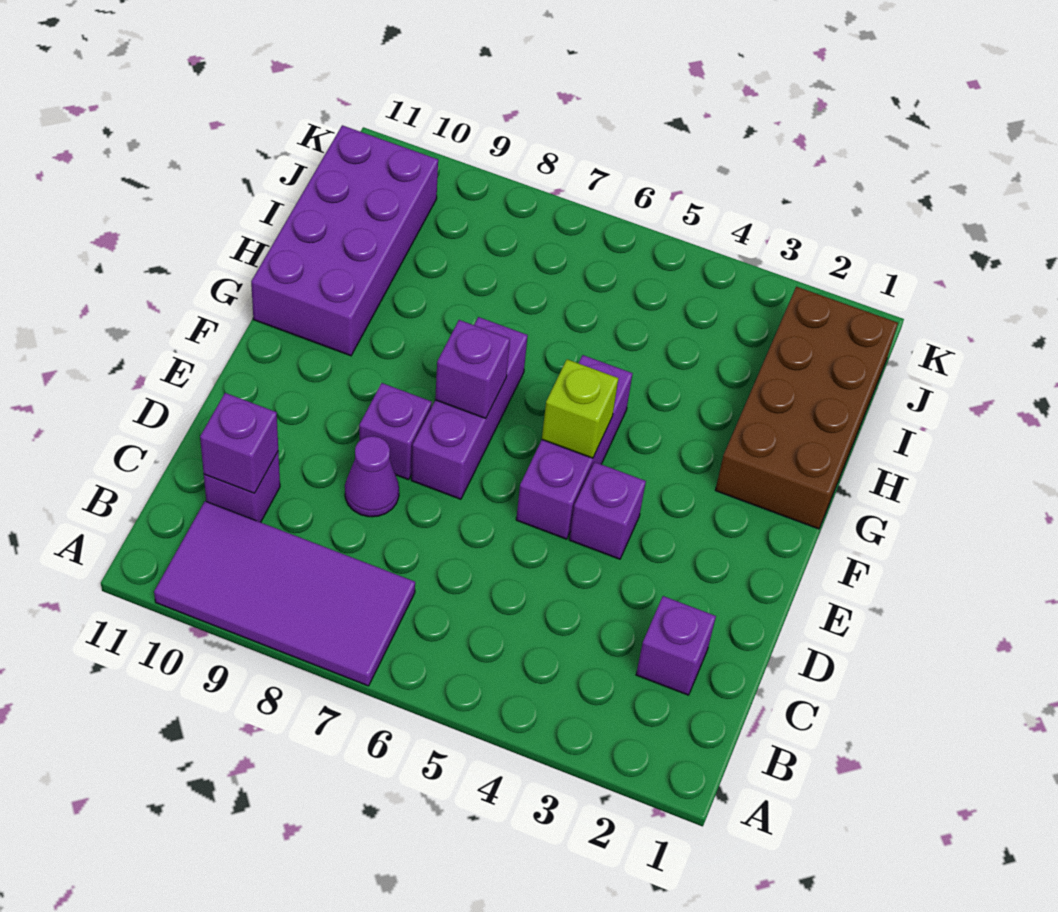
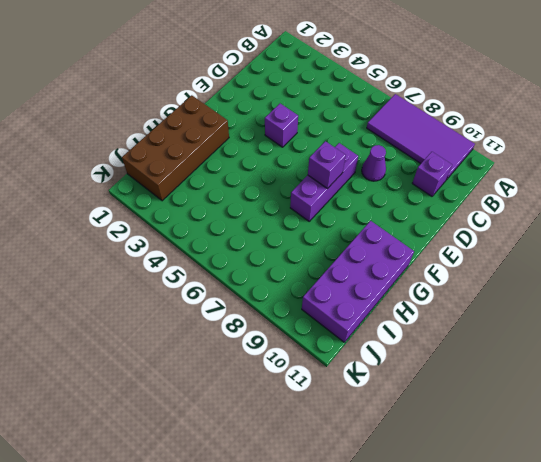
none -> purple 1x1 brick [636,596,716,695]
none -> purple 1x3 brick [516,355,633,539]
none -> purple 1x1 brick [359,383,432,480]

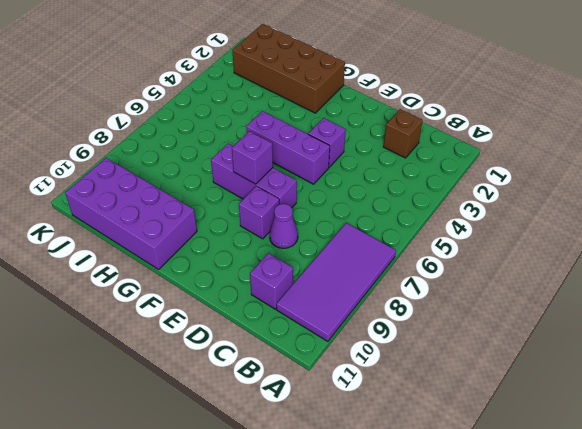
brown 1x1 brick [383,109,423,158] -> purple 1x1 brick [636,596,716,695]
none -> purple 1x1 brick [200,393,278,493]
none -> lime 1x1 brick [542,359,618,458]

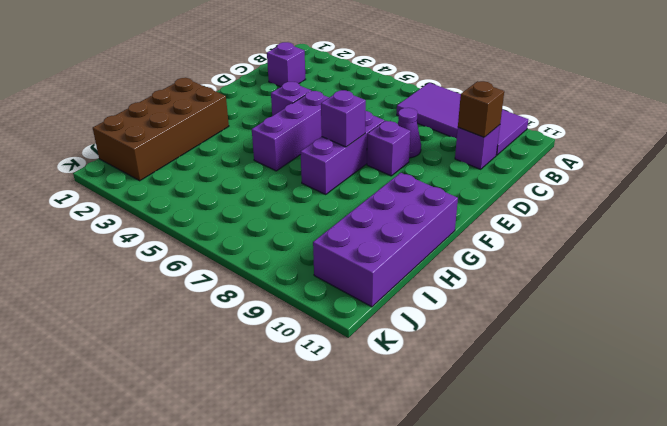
brown 1x1 brick [458,81,504,137] -> purple 1x1 brick [200,393,278,493]
none -> lime 1x1 brick [542,359,618,458]

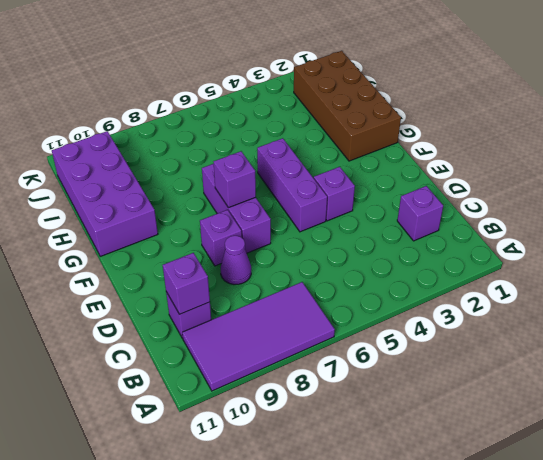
none -> lime 1x1 brick [542,359,618,458]

